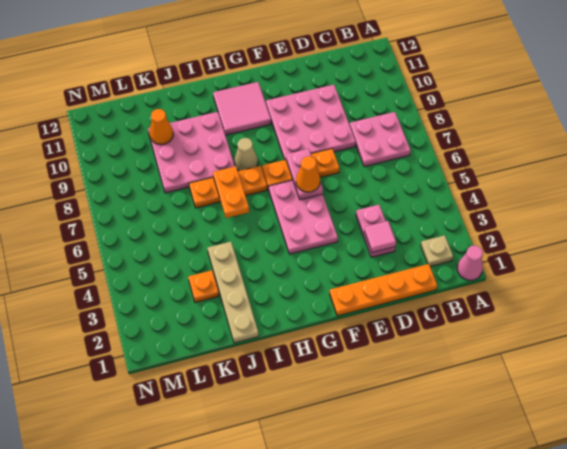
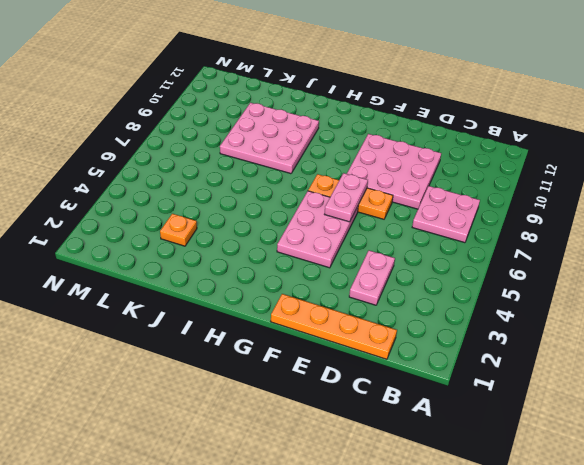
none -> pink 1x1 cone [457,246,483,280]
none -> tan 1x1 plate [421,235,453,267]
none -> pink 2x2 tile [213,82,271,135]

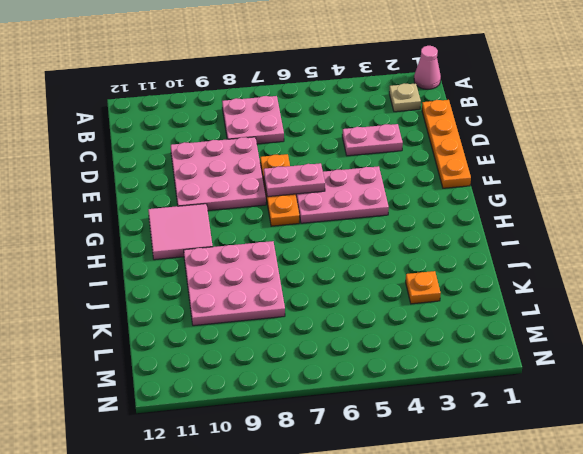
none -> orange 1x3 plate [189,166,267,208]
none -> tan 1x1 cone [234,138,258,171]
none -> tan 1x4 plate [207,242,259,343]

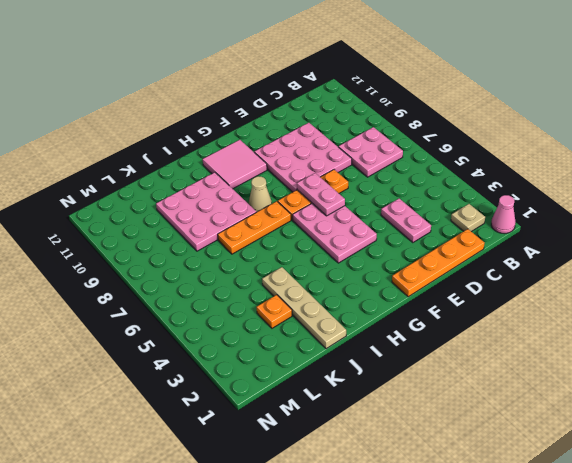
none -> pink 1x1 tile [364,221,396,253]
none -> orange 1x2 plate [213,166,249,218]
none -> orange 1x1 cone [149,109,173,145]

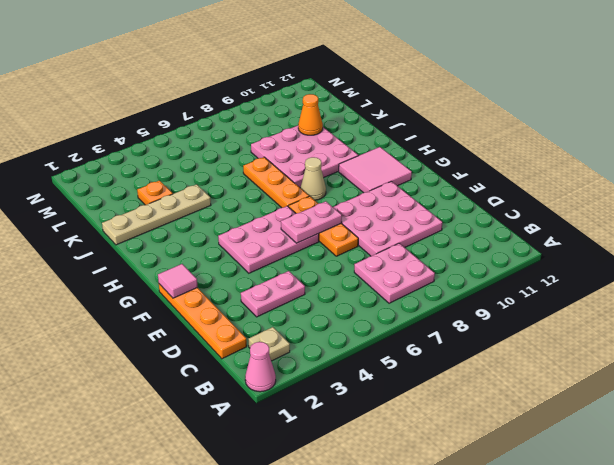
pink 1x1 tile [158,264,197,298] -> pink 1x1 tile moved to [364,221,396,253]
none -> orange 1x2 plate [213,166,249,218]
none -> orange 1x1 cone [296,156,320,192]

